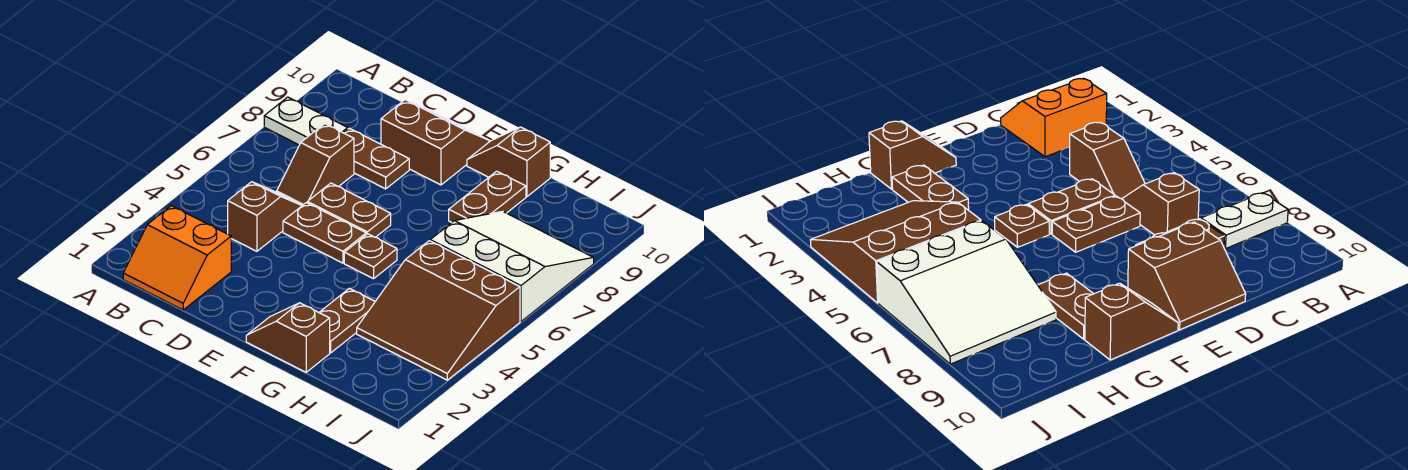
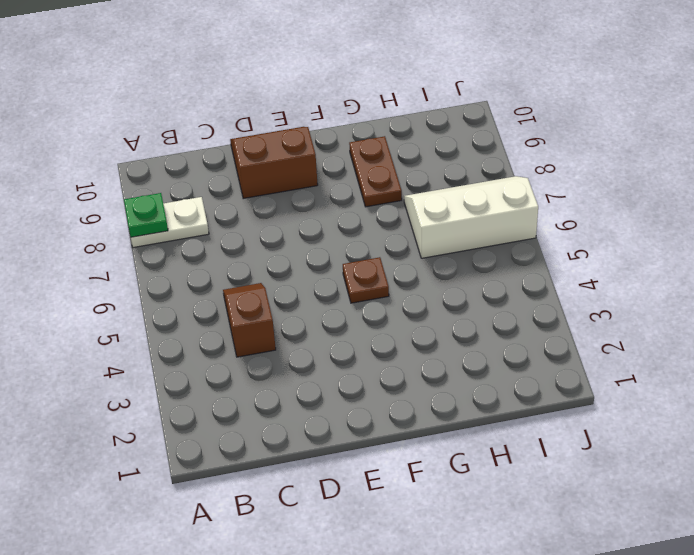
green 1x1 plate [124,193,168,237] -> none
white 2x3 slope [404,176,538,258] -> white 3x3 slope [430,211,594,321]
none -> orange 2x2 slope [123,206,231,310]
none -> brown 1x2 slope [277,124,354,205]
none -> brown 1x2 plate [344,128,409,189]

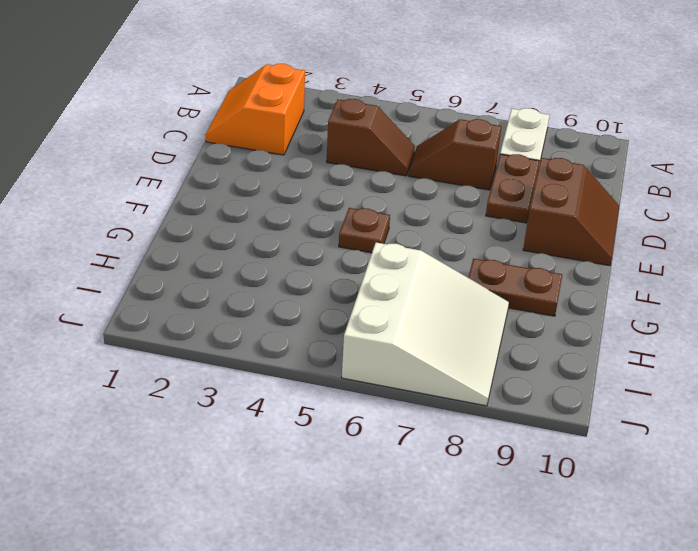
none -> brown 1x2 plate [283,203,366,263]
none -> brown 1x2 plate [307,183,391,237]
none -> brown 1x2 slope [246,303,330,372]

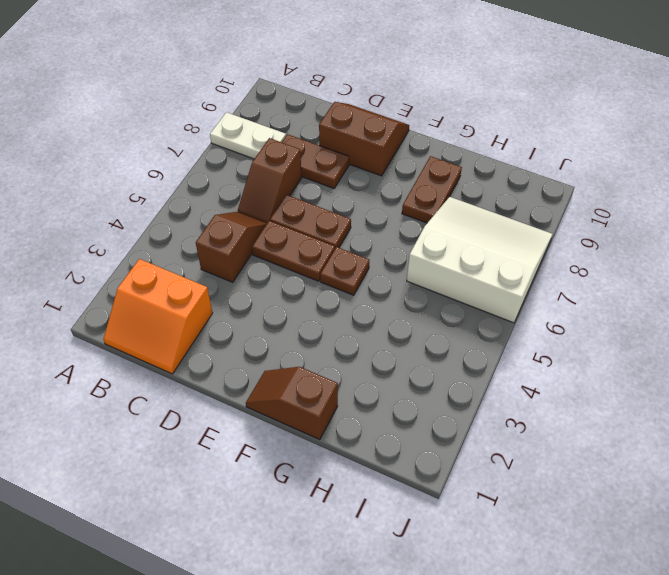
none -> brown 1x2 slope [467,127,550,197]
none -> brown 1x2 plate [319,288,375,353]
none -> brown 3x3 slope [357,241,520,380]

